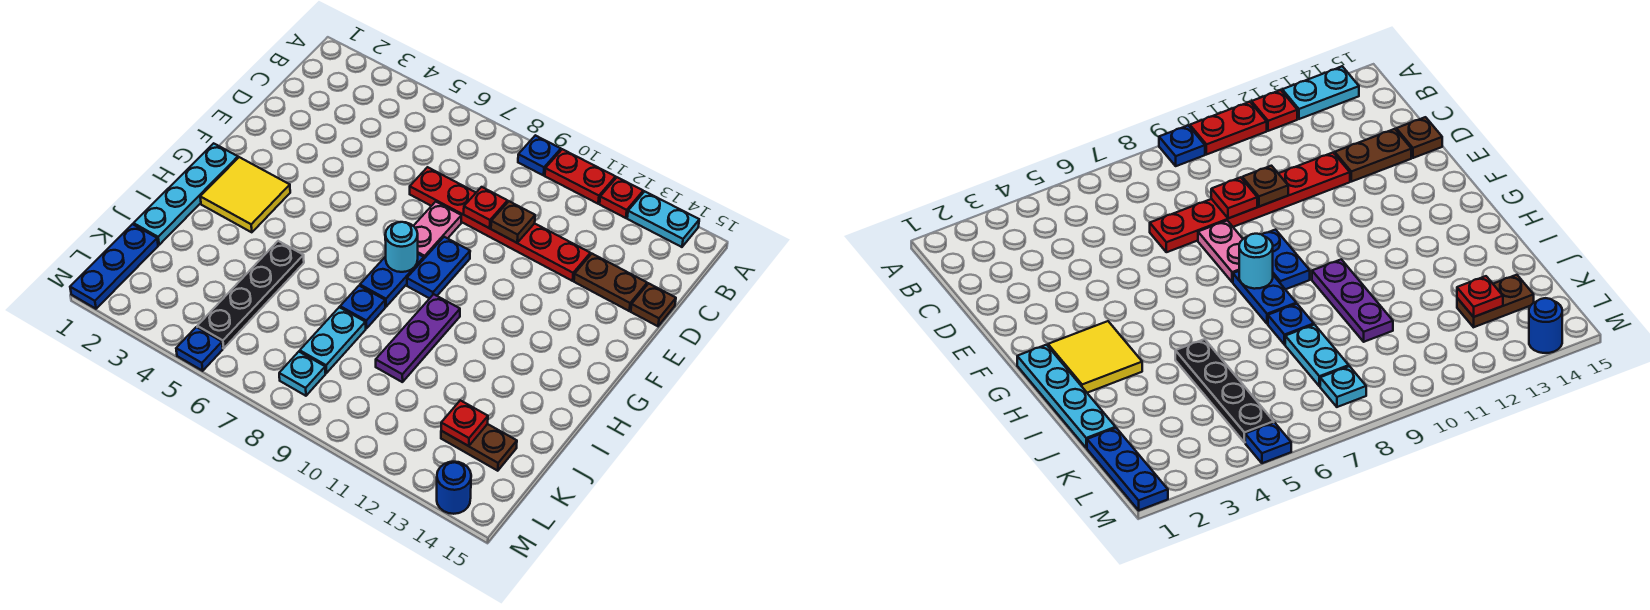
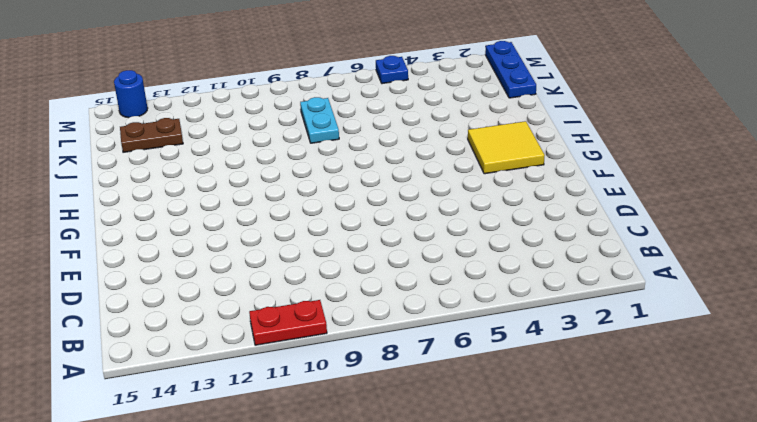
none -> blue 1x1 plate [518,135,561,175]
none -> red 1x1 plate [600,177,643,218]
none -> cyan 1x2 plate [627,192,699,247]

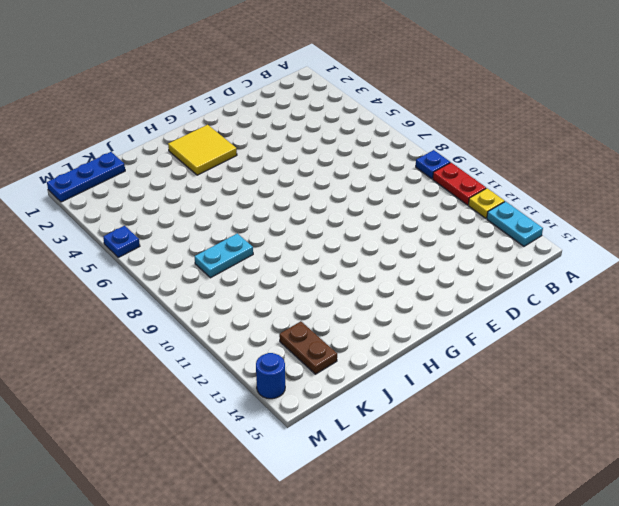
yellow 1x1 plate [468,188,505,219] -> red 1x1 plate [600,177,643,218]
none -> red 1x6 plate [410,167,590,281]
none -> brown 1x2 plate [574,254,647,311]
none -> brown 1x1 plate [631,284,676,326]

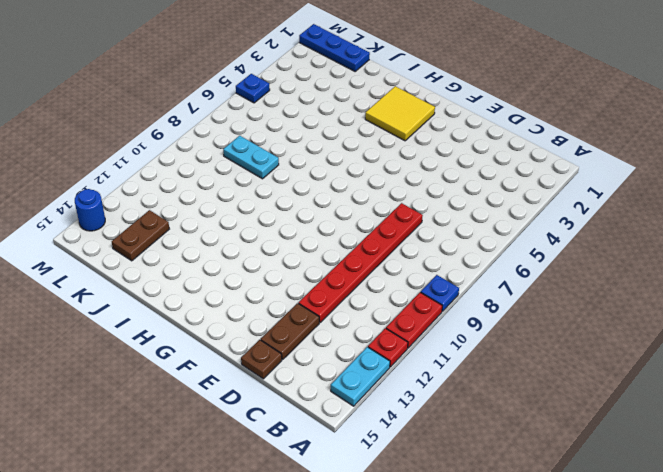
none -> pink 1x2 plate [414,202,461,258]
none -> blue 1x2 plate [407,237,470,298]
none -> cyan 1x4 plate [134,143,238,245]

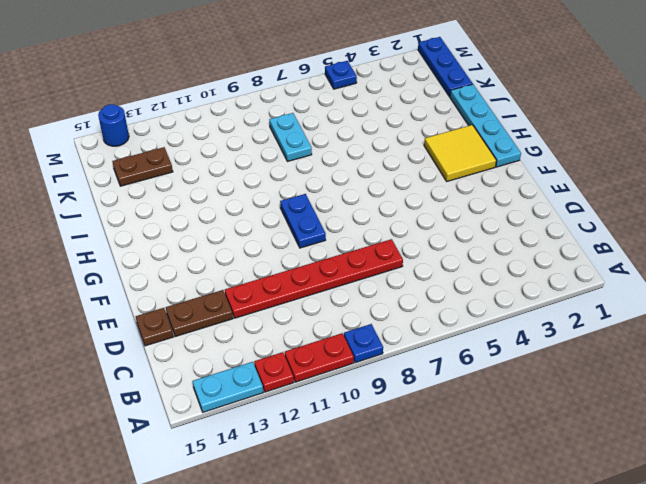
none -> pink 1x2 plate [414,202,461,258]
none -> blue 1x2 plate [360,254,424,307]
none -> purple 1x3 plate [376,294,460,382]

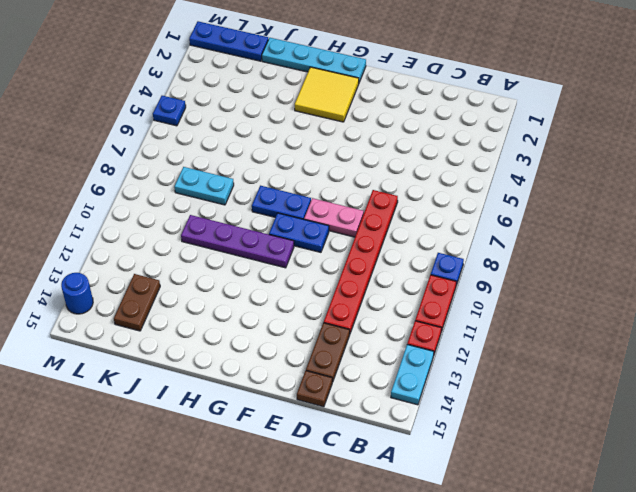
purple 1x4 plate [181,215,294,268] -> purple 1x3 plate [376,294,460,382]
none -> black 1x4 plate [197,241,304,348]
none -> blue 1x1 plate [340,286,385,329]
none -> cyan 1x1 plate [279,352,326,396]

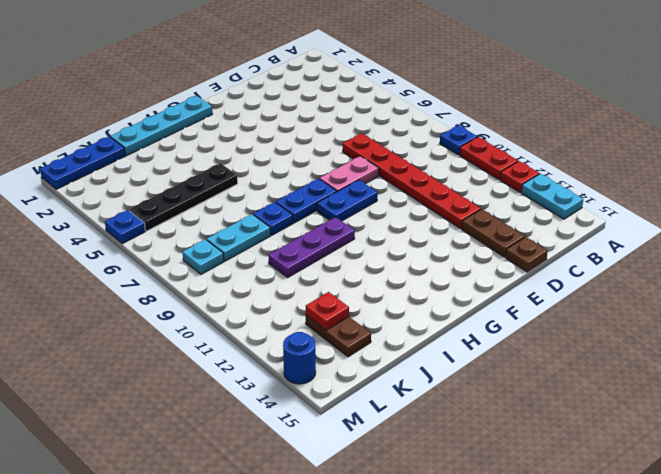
none -> yellow 2x2 tile [200,157,290,232]
none -> red 1x1 plate [464,187,508,228]
none -> brown 1x1 plate [491,201,535,243]

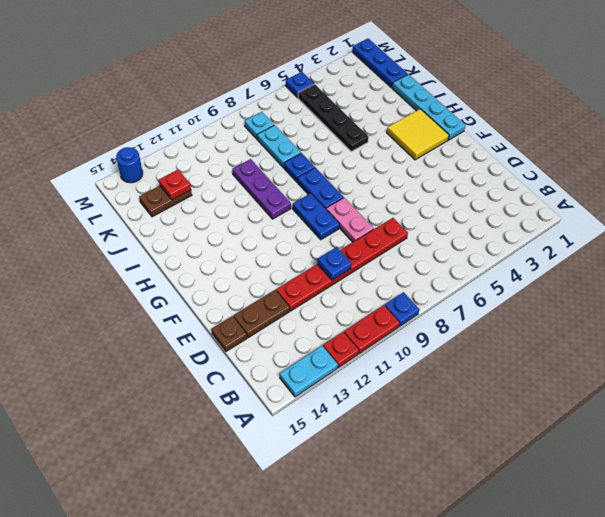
blue 1x1 plate [317,247,352,280] -> brown 1x1 plate [491,201,535,243]
none -> red 1x1 plate [464,187,508,228]
none -> cyan 1x1 round brick [385,222,418,272]

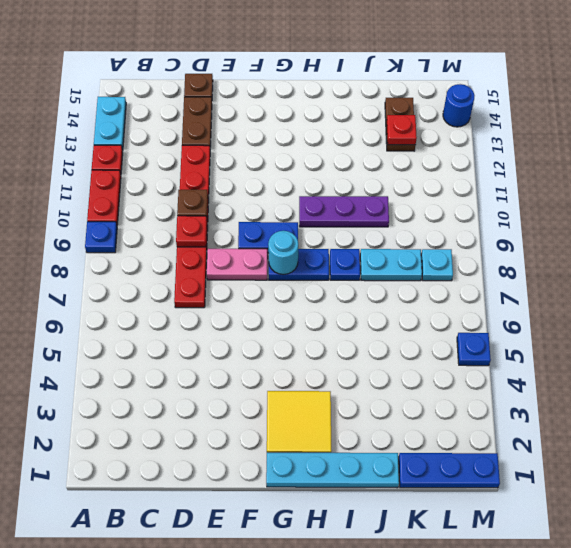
none -> black 1x4 plate [197,241,304,348]

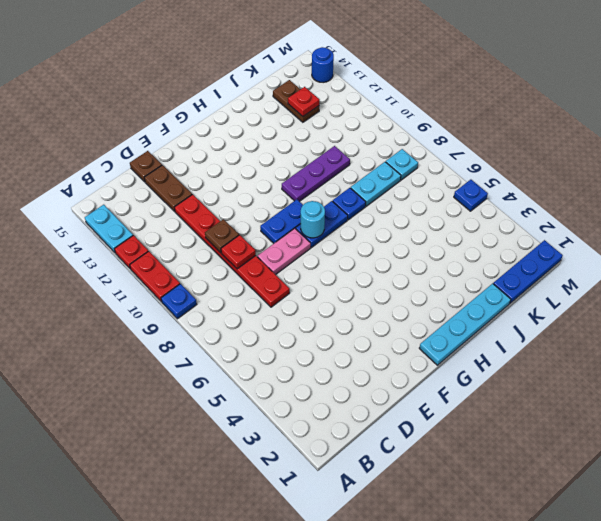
none -> yellow 2x2 tile [200,157,290,232]
none -> black 1x4 plate [197,241,304,348]

